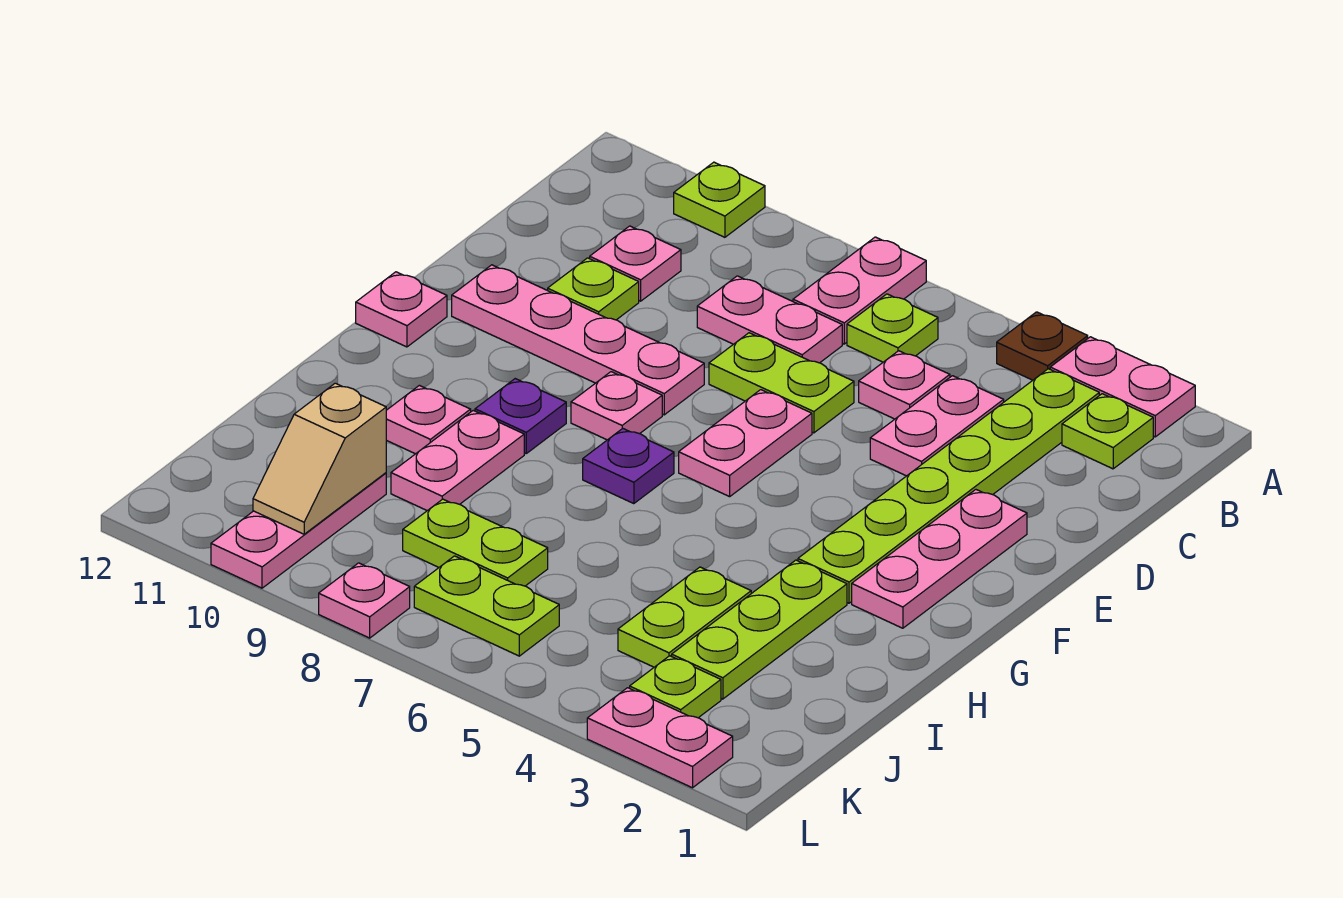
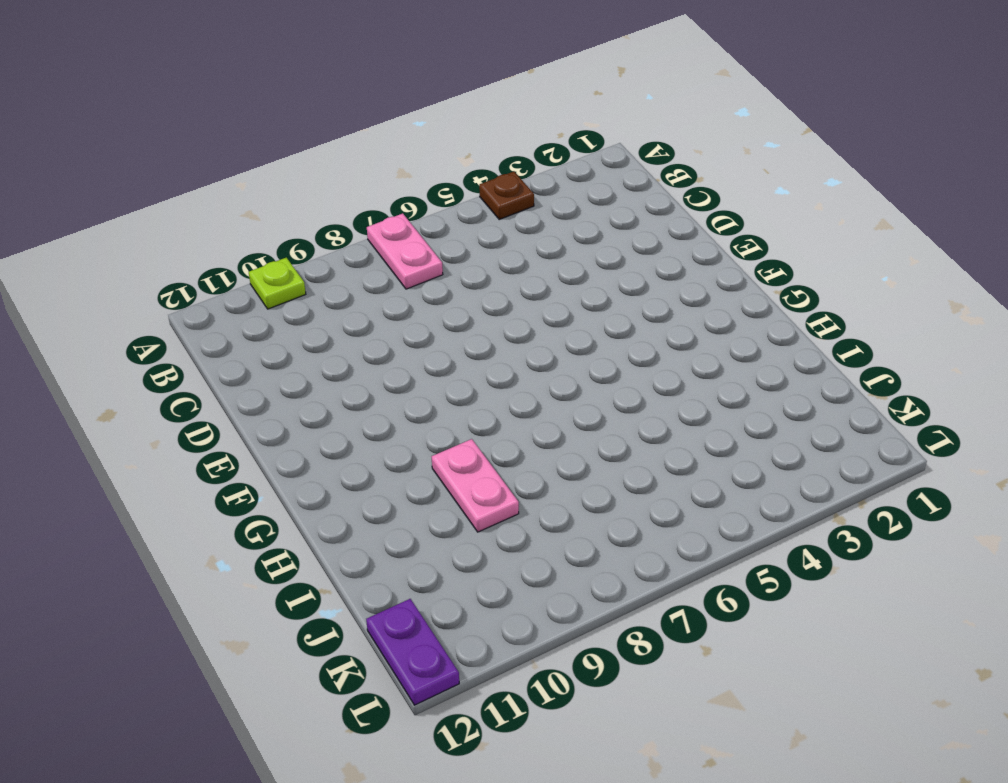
purple 1x2 plate [366,599,459,705] -> none
none -> pink 1x2 plate [1050,337,1195,437]
none -> lime 1x1 plate [1062,394,1153,469]
none -> lime 1x6 plate [798,369,1099,603]
none -> lime 1x1 plate [847,294,938,362]

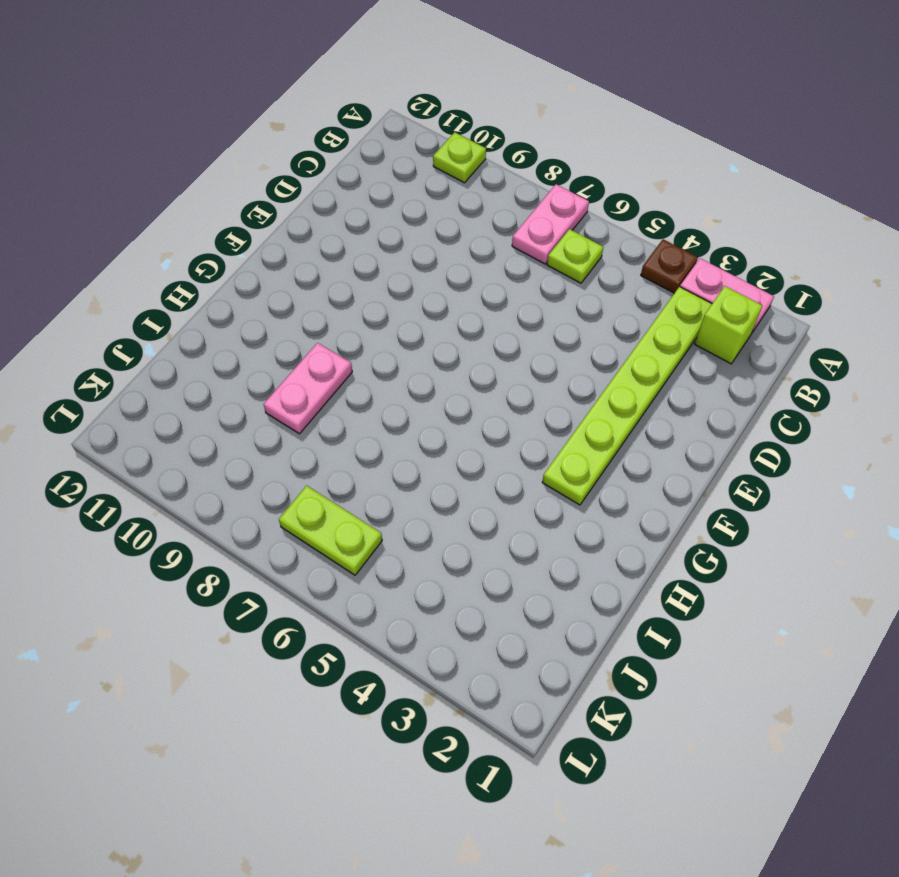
lime 1x1 brick [695,286,762,364] -> lime 1x1 plate [1062,394,1153,469]
none -> pink 1x2 plate [870,376,1004,476]
none -> pink 1x1 plate [859,351,950,419]
none -> pink 1x2 plate [697,276,842,363]
none -> pink 1x1 plate [590,226,681,301]

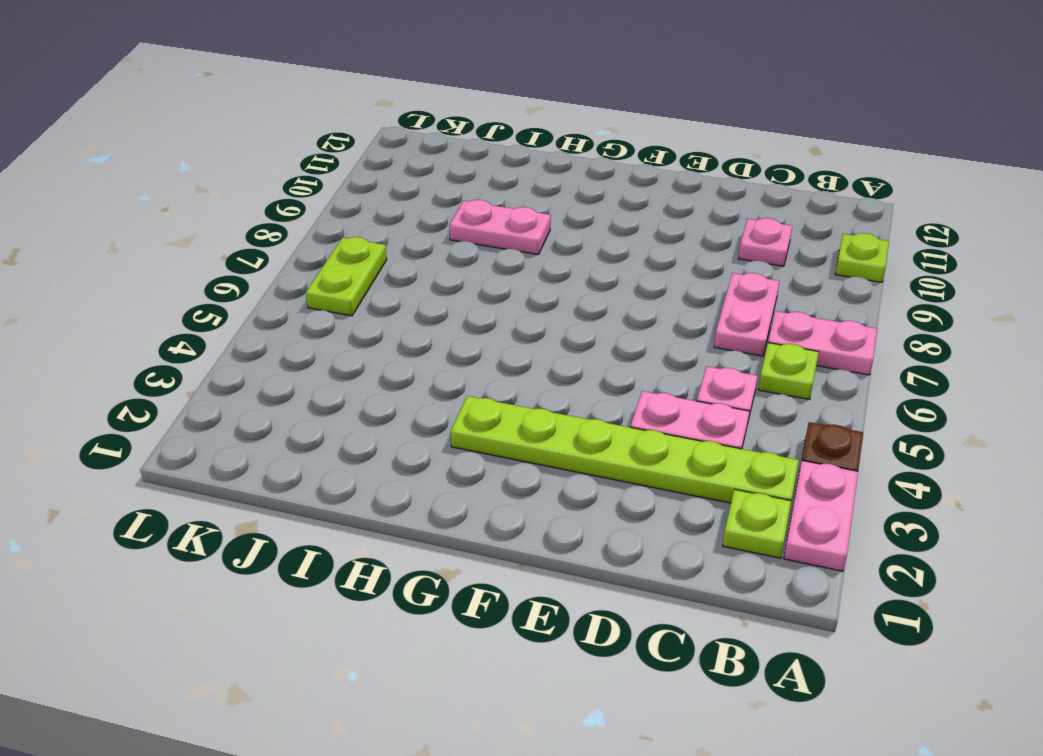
none -> lime 1x2 plate [709,333,854,433]
none -> lime 1x1 plate [548,258,639,320]
none -> pink 1x3 plate [852,490,1027,628]
none -> pink 1x2 plate [679,390,812,497]

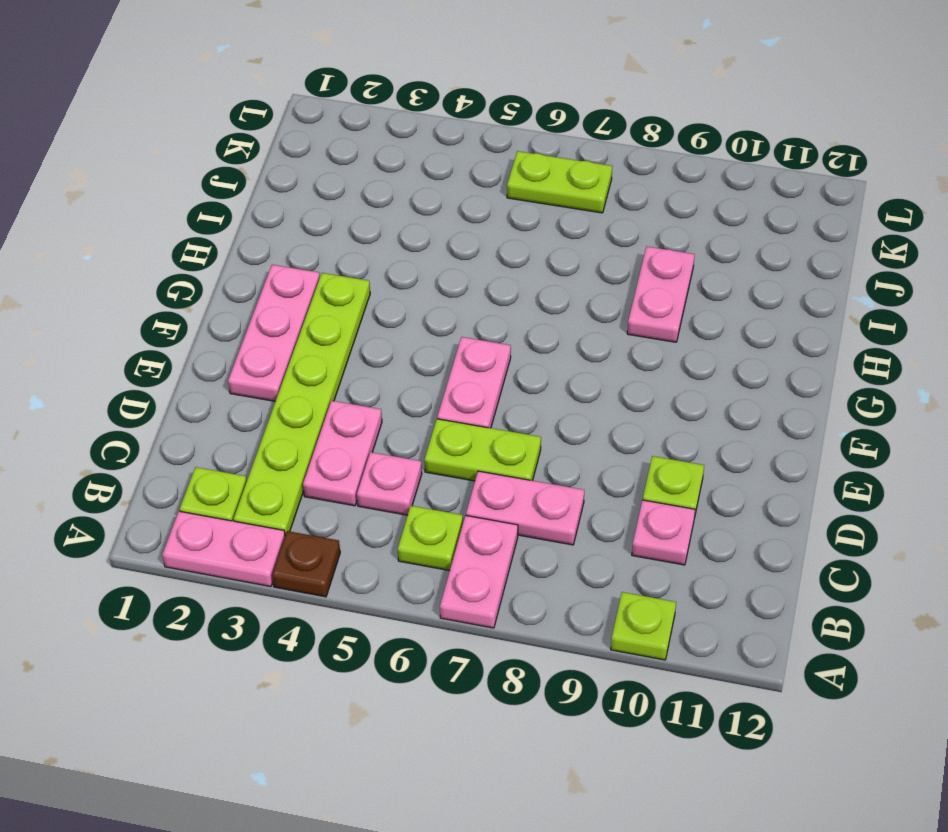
none -> pink 1x4 plate [452,265,704,415]
none -> pink 1x1 plate [571,372,662,440]
none -> pink 1x1 plate [356,272,447,347]
none -> purple 1x1 plate [583,428,674,504]

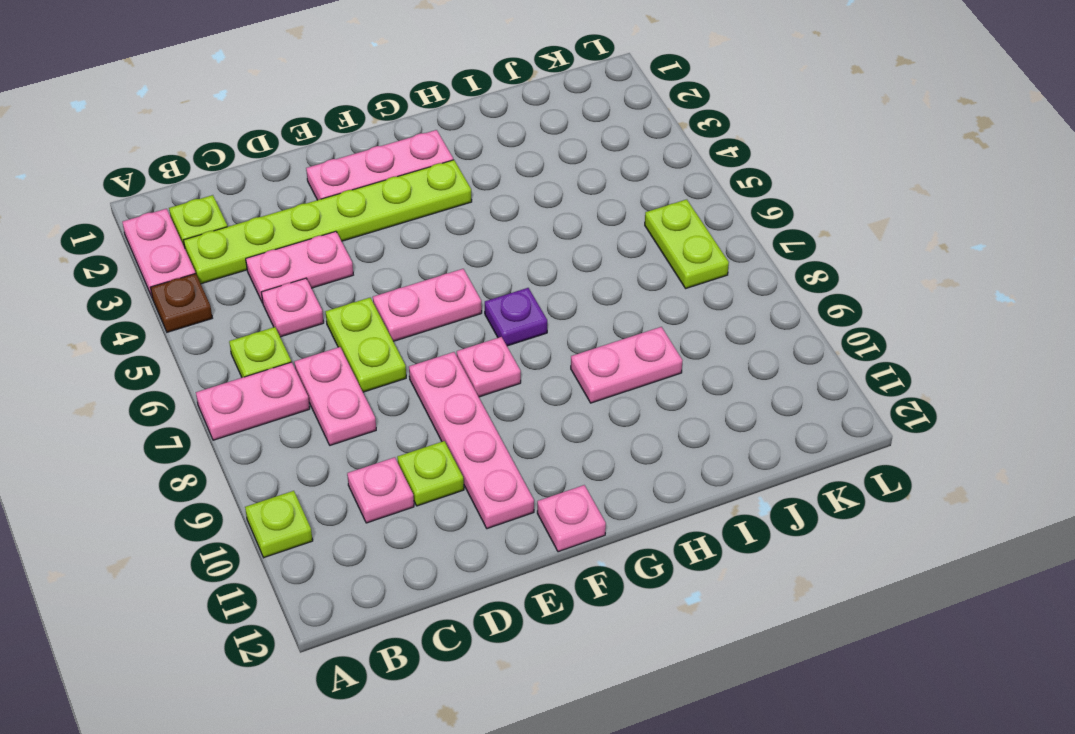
none -> purple 1x1 plate [475,379,566,453]
none -> lime 1x3 plate [672,560,847,699]
none -> pink 1x1 plate [386,385,471,454]
none -> lime 1x2 plate [618,567,751,667]

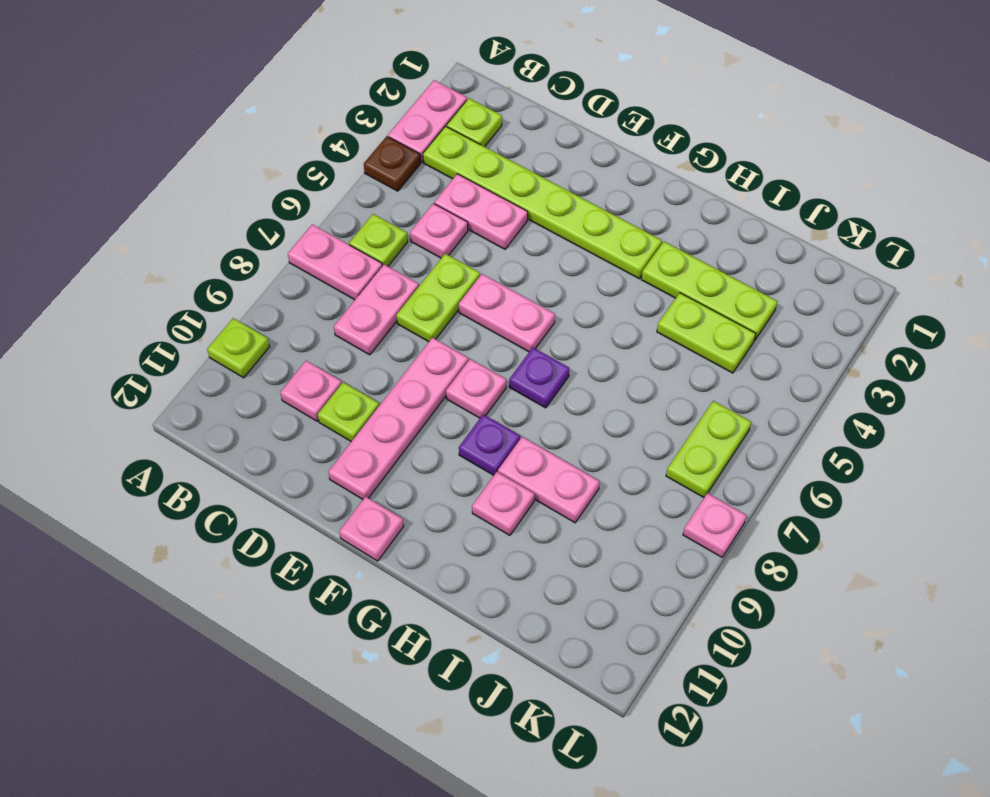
none -> pink 1x3 plate [852,490,1027,628]
none -> lime 1x2 plate [403,499,548,586]
none -> pink 1x3 plate [211,473,386,588]
none -> lime 1x1 plate [630,656,721,718]

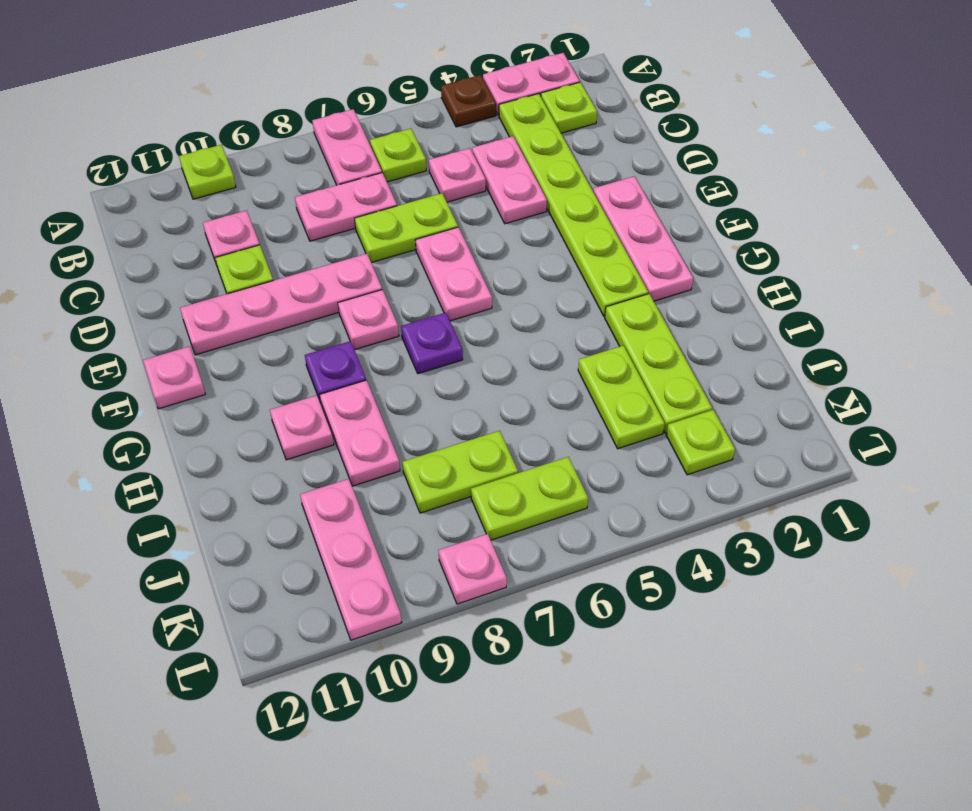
none -> pink 1x2 plate [587,688,733,788]
none -> tan 1x2 slope [253,383,386,534]

